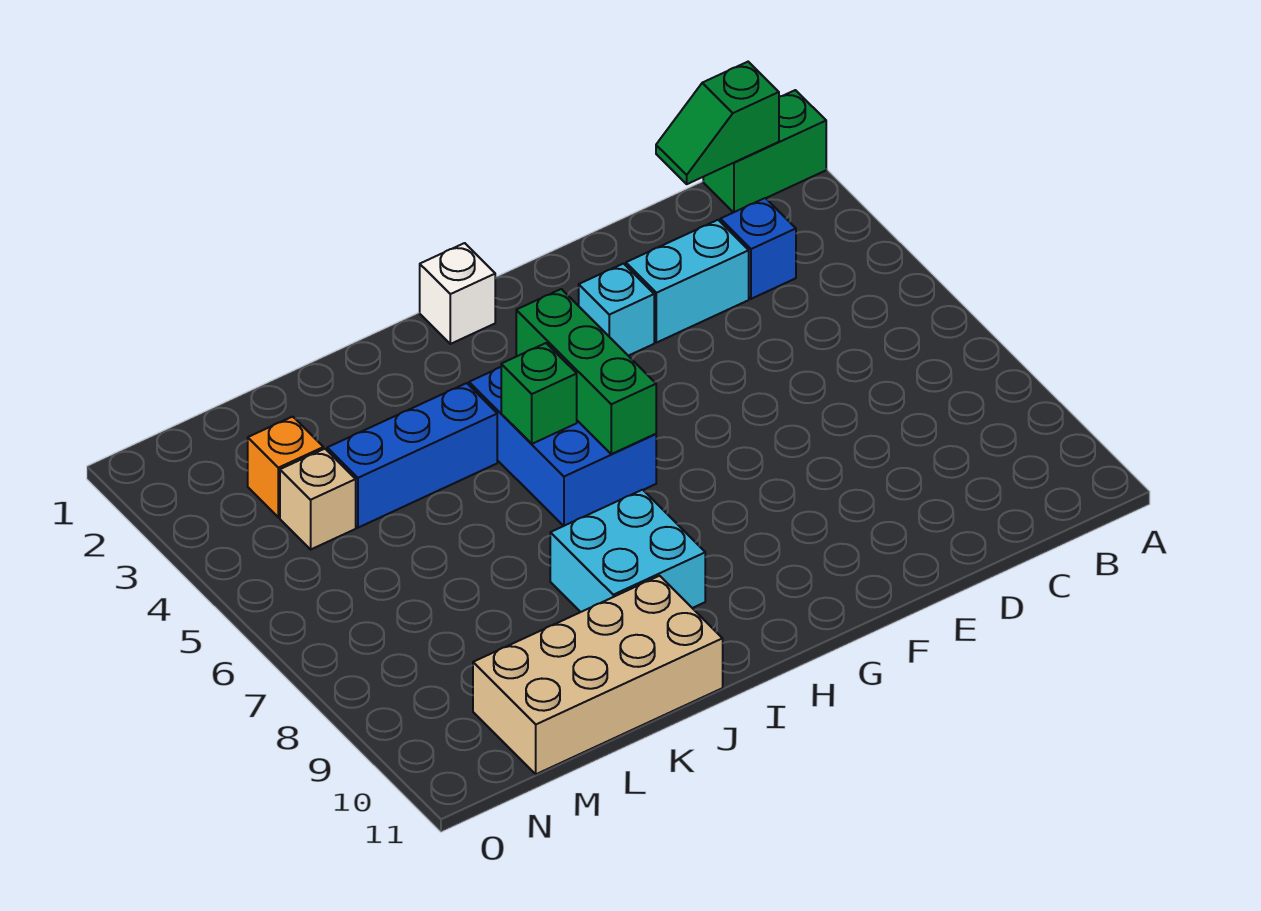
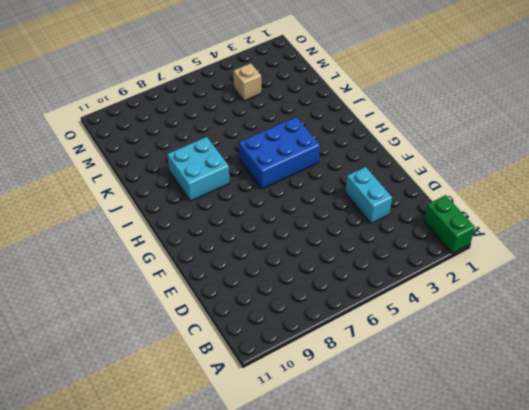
none -> blue 1x1 brick [720,198,796,299]
none -> cyan 1x1 brick [579,264,654,356]
none -> white 1x1 brick [420,243,495,344]

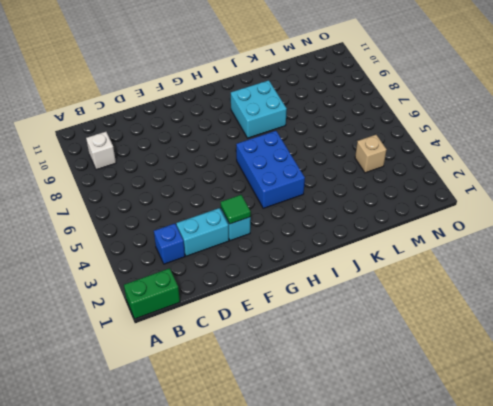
white 1x1 brick [86,132,116,170] -> white 1x1 brick moved to [420,243,495,344]
green 1x1 tile [221,195,251,224] -> none
none -> blue 1x3 brick [327,383,497,528]
none -> tan 2x4 brick [473,576,723,774]
none -> orange 1x1 brick [248,417,323,517]

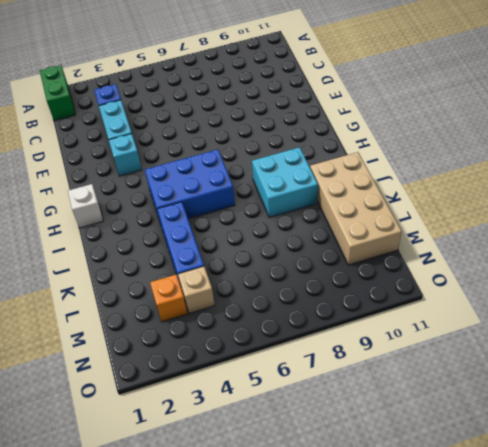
none -> green 1x2 slope [656,62,779,184]
none -> green 1x3 brick [516,289,656,454]
none -> green 1x1 brick [501,343,577,444]

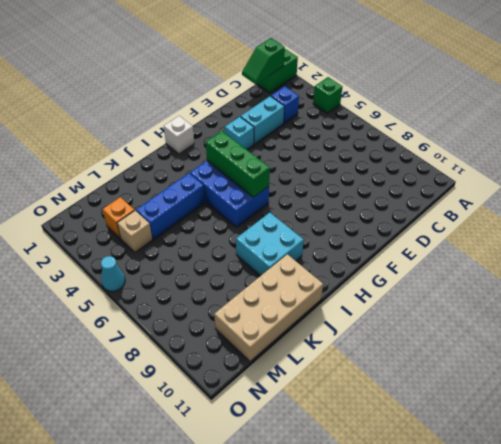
green 1x1 brick [313,77,342,113] -> green 1x1 brick moved to [501,343,577,444]
cyan 1x1 cone [101,256,125,291] -> none

